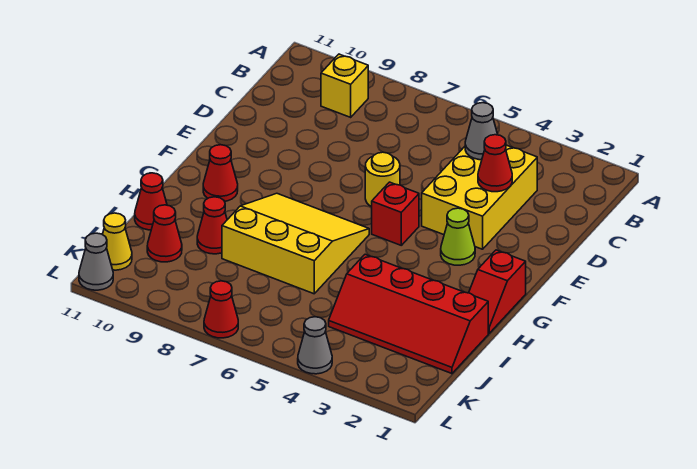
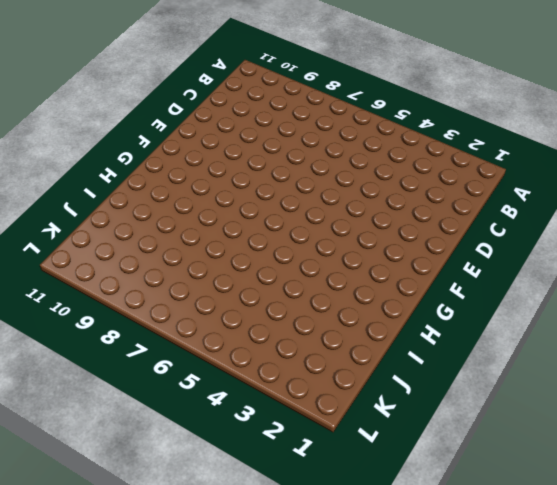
none -> yellow 1x1 brick [321,54,368,117]
none -> yellow 2x3 brick [422,145,537,249]
none -> yellow 1x1 round brick [365,152,400,207]

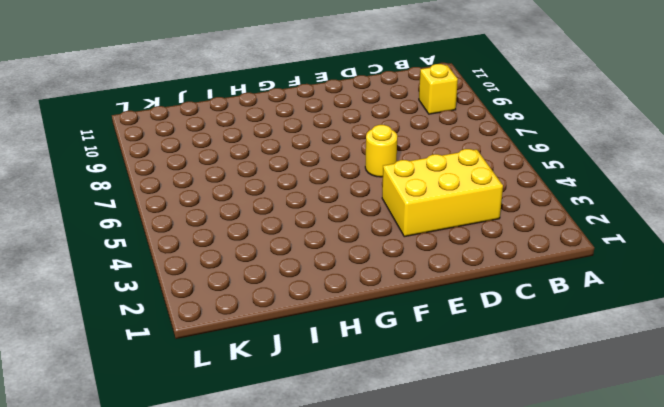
none -> lime 1x1 cone [441,208,475,265]
none -> red 1x1 brick [372,182,419,245]
none -> red 1x2 slope [469,250,526,333]

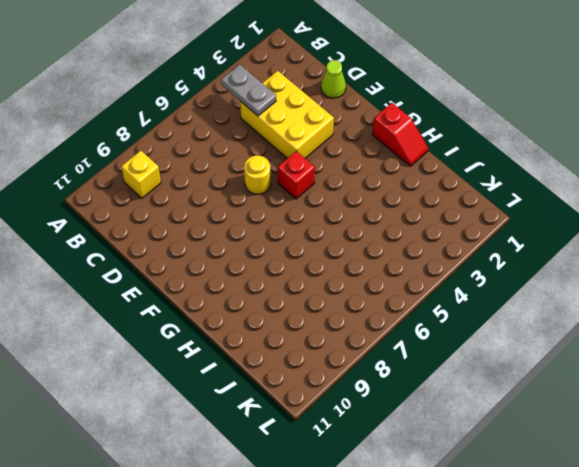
grey 1x2 plate [221,64,276,116] -> grey 1x1 cone [465,103,498,160]
lime 1x1 cone [321,60,346,98] -> lime 1x1 cone moved to [441,208,475,265]
none -> yellow 3x3 slope [222,193,369,294]
none -> red 1x1 cone [203,145,238,201]
none -> red 2x4 slope [329,254,488,374]

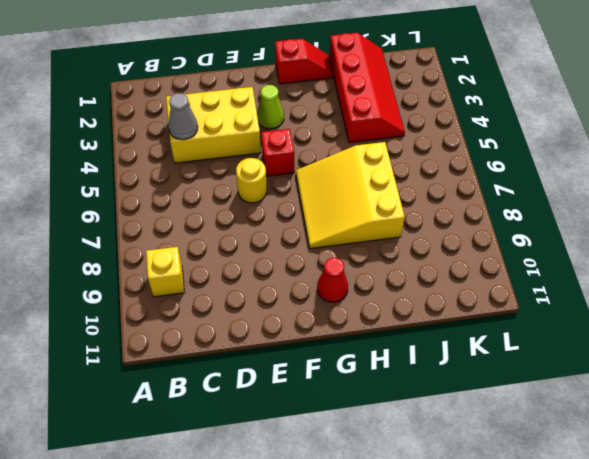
none -> red 1x1 cone [197,197,227,254]
none -> red 1x1 cone [135,173,167,230]
none -> red 1x1 cone [147,205,182,262]

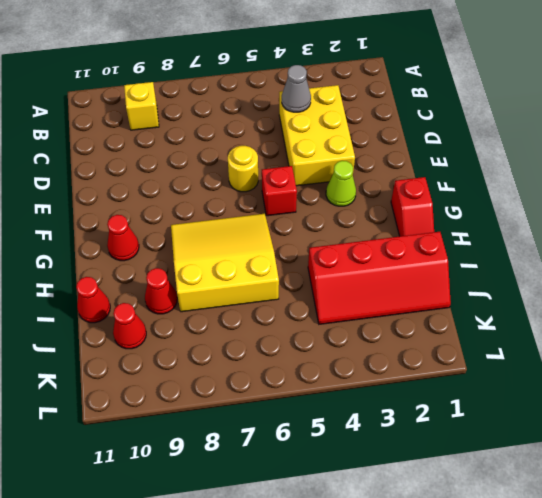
none -> yellow 1x1 cone [102,213,132,270]
none -> grey 1x1 cone [298,317,332,374]
none -> red 1x1 cone [204,281,238,338]

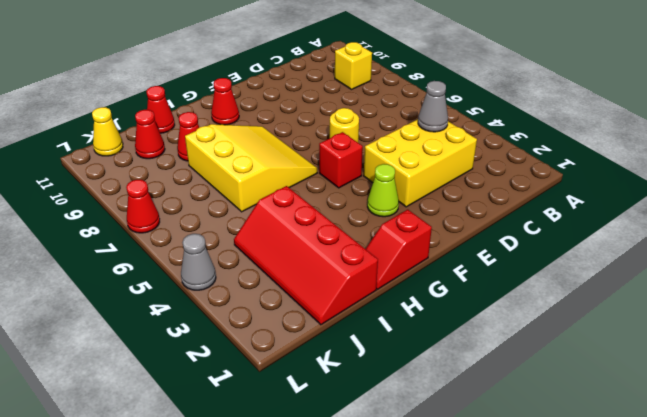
none -> grey 1x1 cone [79,233,113,290]
none -> red 1x1 cone [478,135,512,192]

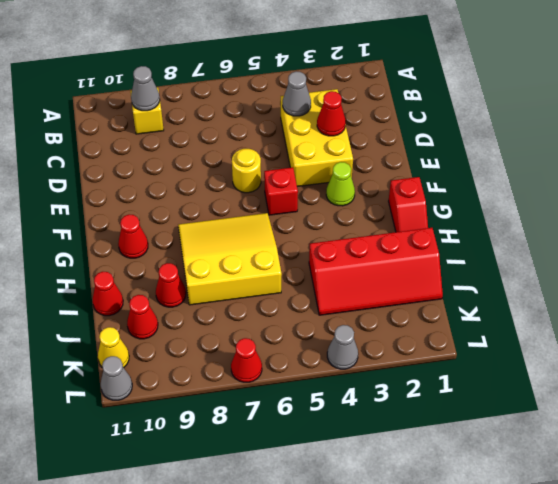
grey 1x1 cone [131,66,160,111] -> none

